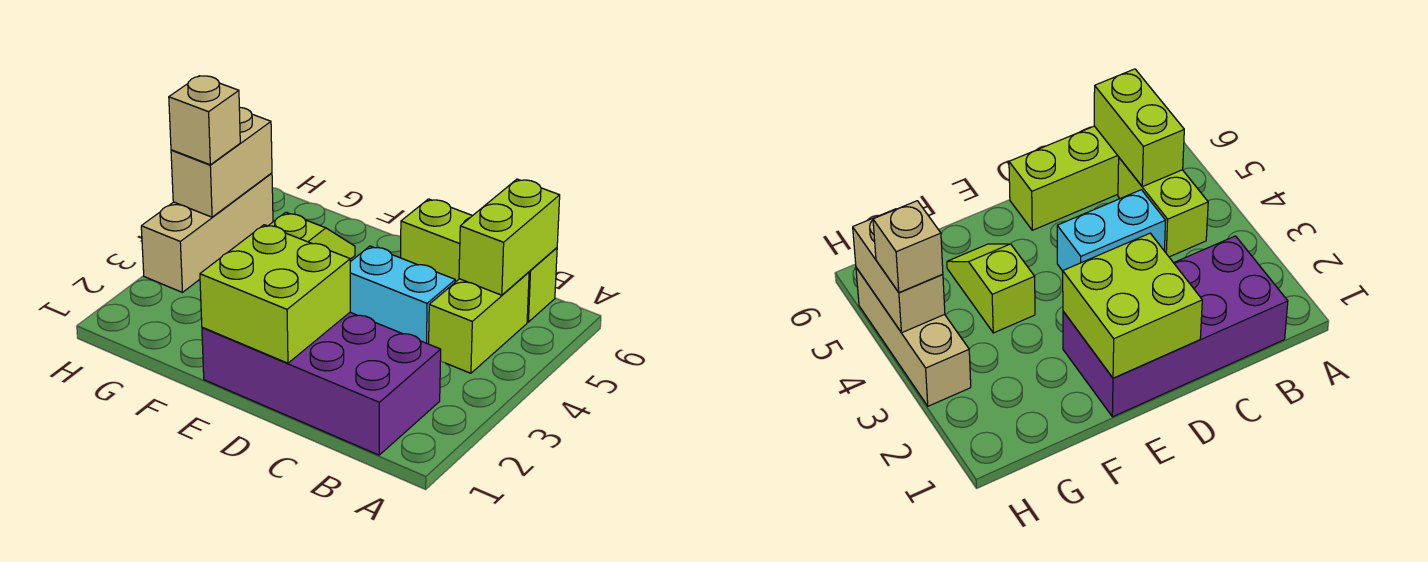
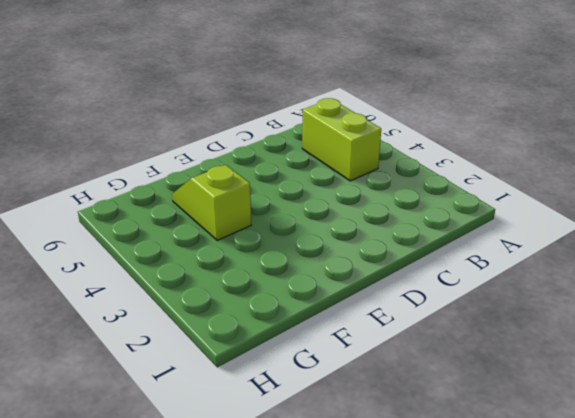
none -> purple 2x4 brick [202,312,441,455]
none -> lime 1x3 brick [401,199,557,322]

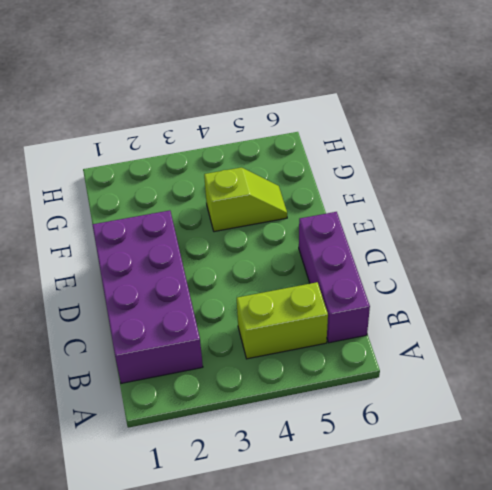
purple 1x3 brick [299,212,370,343] -> lime 1x3 brick [401,199,557,322]
none -> cyan 1x2 brick [350,246,455,344]
none -> tan 1x3 brick [141,173,273,292]

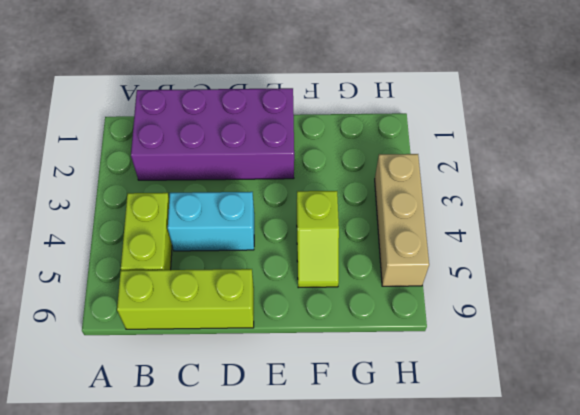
none -> lime 1x2 brick [459,179,560,295]
none -> lime 2x2 brick [200,225,350,363]

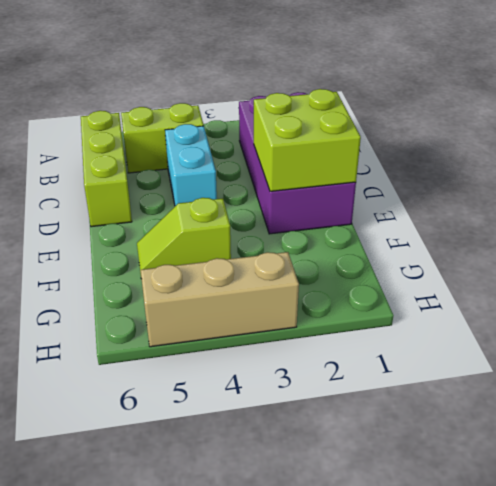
none -> lime 1x2 brick [459,179,560,295]
none -> tan 1x2 brick [171,107,272,217]

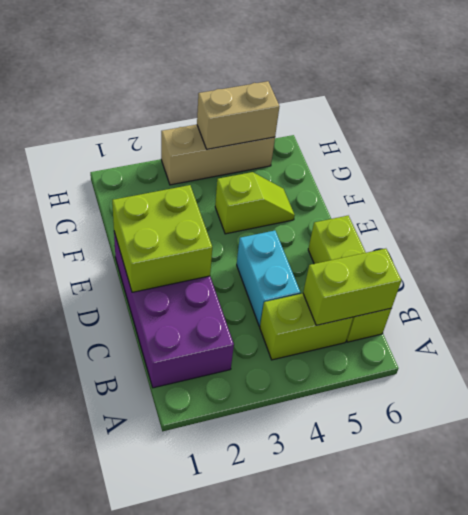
none -> tan 1x1 brick [169,76,240,165]

